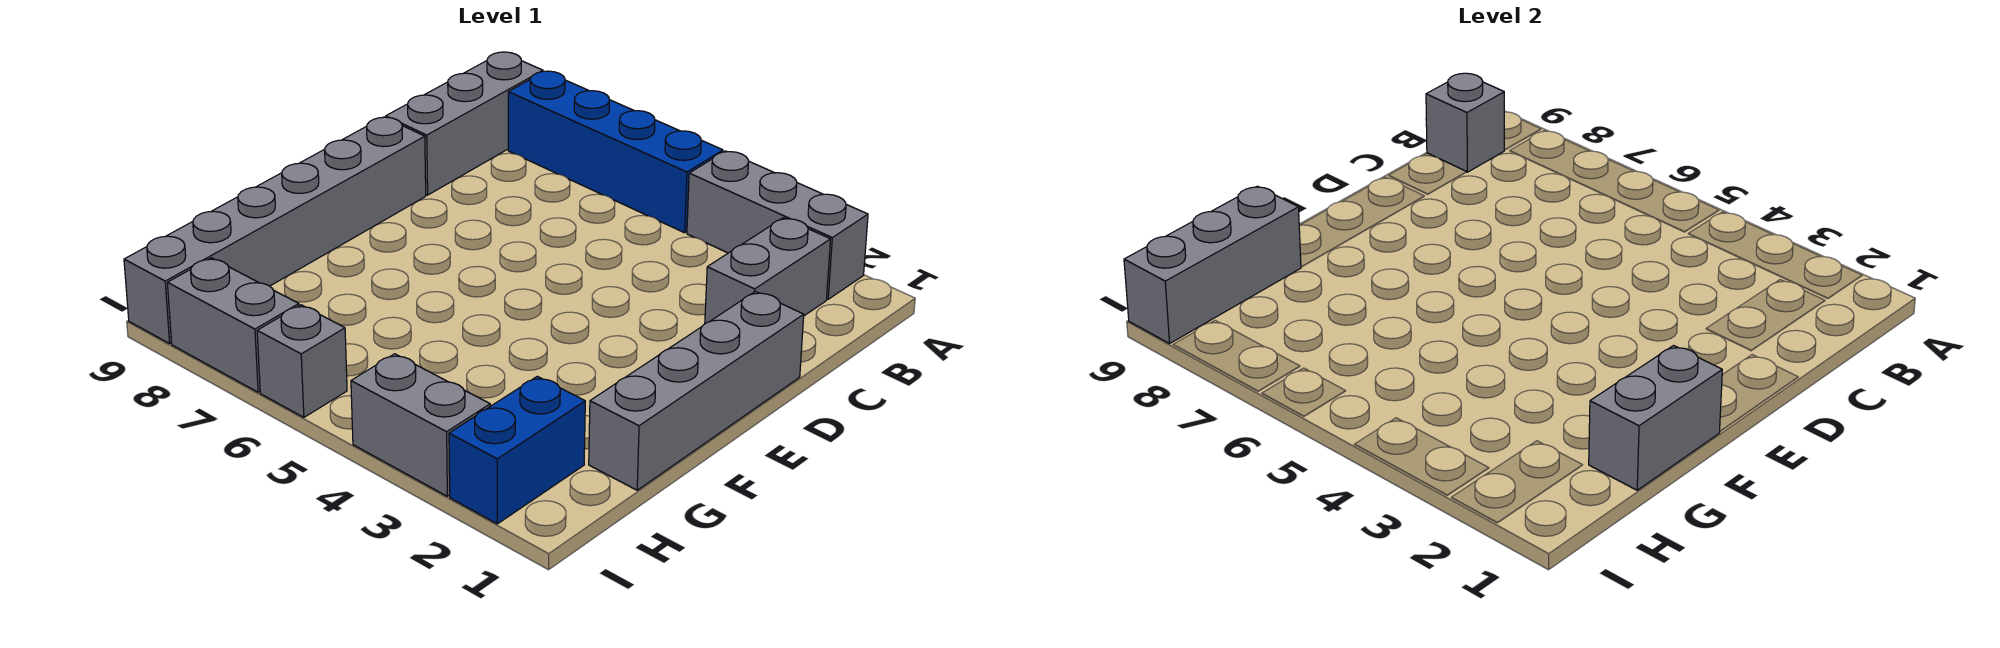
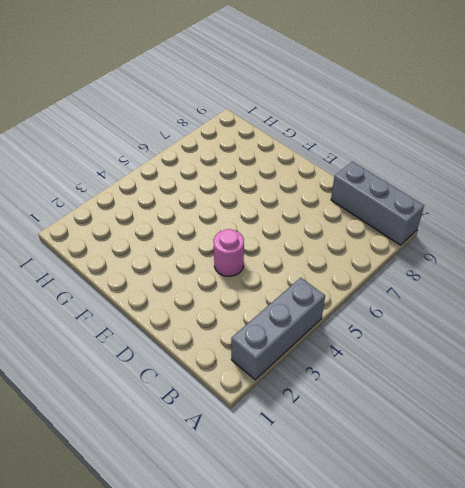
pink 1x1 round brick [214,229,244,276] -> none
none -> blue 1x4 brick [508,71,723,233]
none -> grey 1x2 brick [705,218,831,324]
none -> grey 1x4 brick [589,292,804,490]

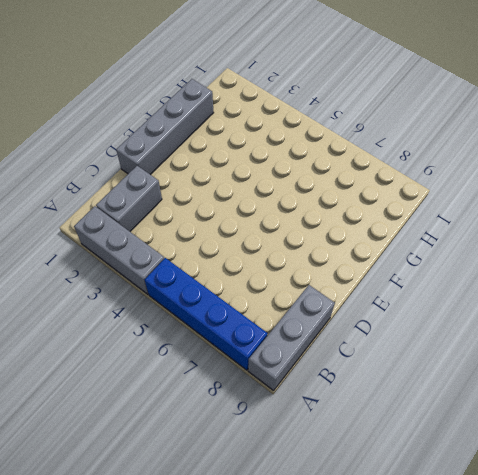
none -> grey 1x6 brick [124,117,426,344]
none -> blue 1x2 brick [449,376,585,524]
none -> grey 1x2 brick [351,354,490,496]

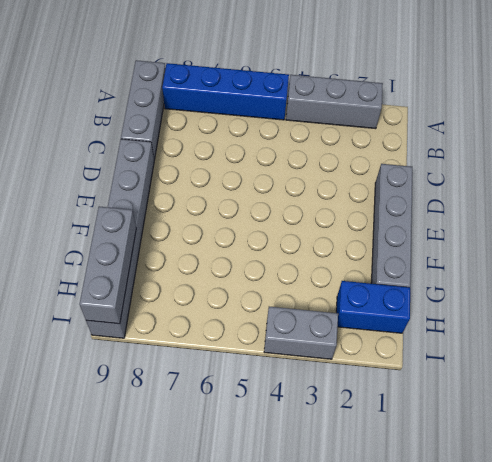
blue 1x2 brick [336,281,410,333] -> blue 1x2 brick turned to [449,376,585,524]
none -> grey 1x2 brick [705,218,831,324]
none -> grey 1x1 brick [257,305,347,417]
none -> grey 1x2 brick [167,258,299,392]

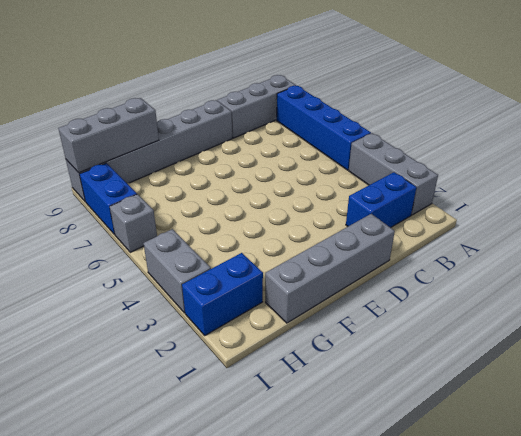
blue 1x2 brick [346,172,416,228] -> grey 1x2 brick [705,218,831,324]
blue 1x2 brick [80,163,137,235] -> grey 1x2 brick [167,258,299,392]
none -> grey 1x1 brick [1426,73,1504,172]
none -> grey 1x2 brick [1589,346,1722,490]

